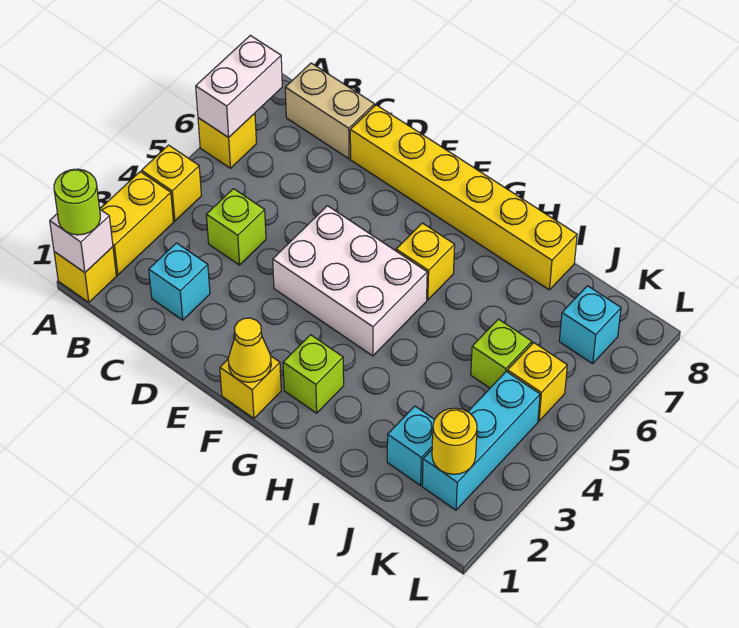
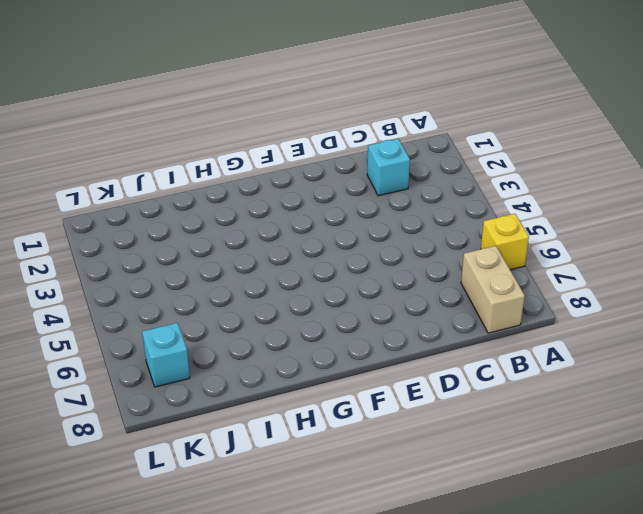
tan 1x2 brick [461,246,525,333] -> tan 1x2 brick turned to [285,63,374,159]
none -> yellow 1x1 brick [54,247,116,302]
none -> yellow 1x2 brick [100,172,173,275]
none -> yellow 1x1 brick [142,145,201,221]

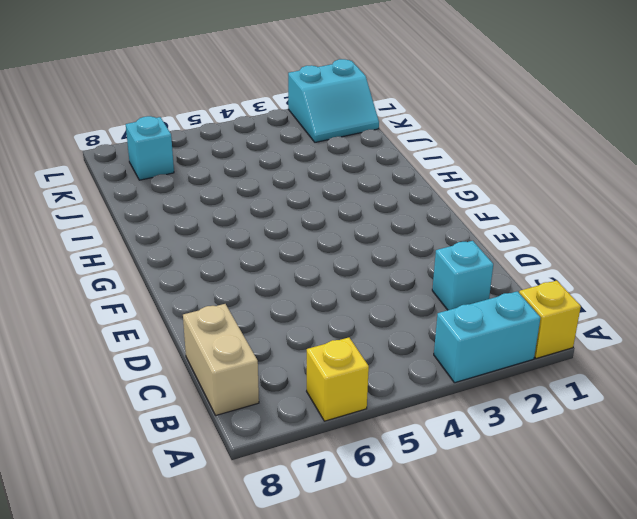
cyan 1x2 brick [434,291,540,383] -> yellow 1x2 brick [100,172,173,275]
cyan 2x2 slope [288,59,379,142] -> cyan 1x3 brick [422,371,540,510]
none -> yellow 1x1 brick [142,145,201,221]
none -> lime 1x1 brick [206,189,266,265]
none -> yellow 1x6 brick [350,105,577,290]

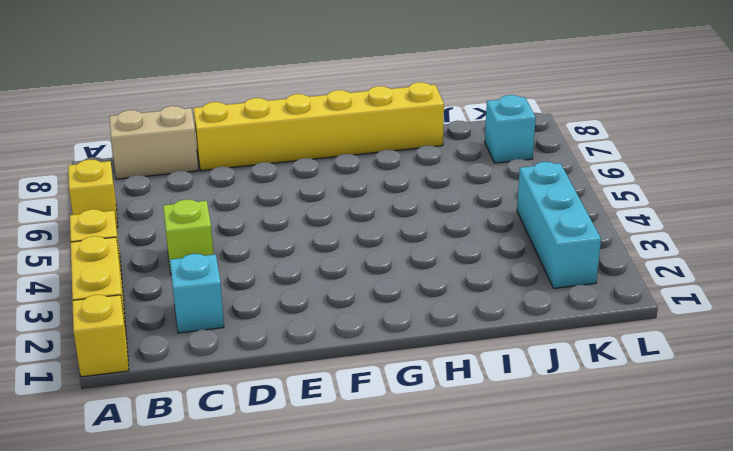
none -> white 2x3 brick [273,206,427,356]
none -> yellow 1x1 brick [220,356,281,418]
none -> lime 1x1 brick [283,335,344,413]

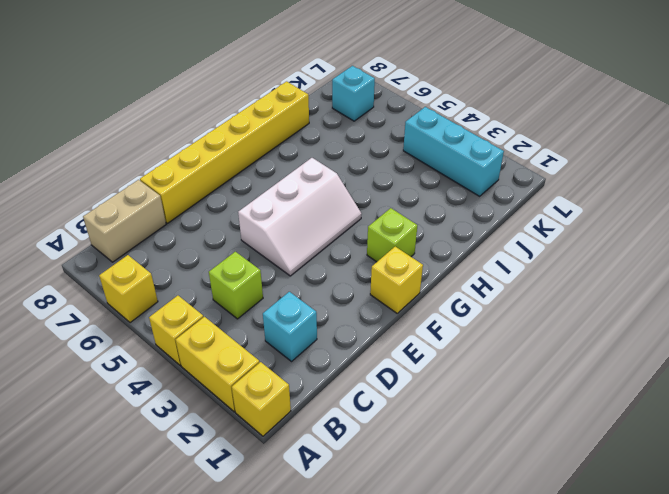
white 2x3 slope [238,158,361,276] -> white 2x3 brick [273,206,427,356]
none -> yellow 1x1 brick [396,223,455,300]
none -> cyan 1x1 brick [387,406,435,485]
none -> lime 1x1 brick [471,319,532,388]

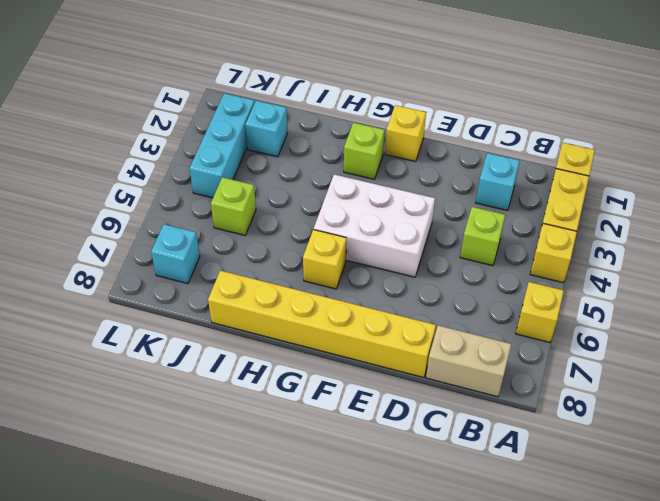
none -> yellow 1x1 brick [507,343,567,421]
none -> white 1x1 brick [50,210,113,273]
none -> white 1x2 brick [196,35,282,138]

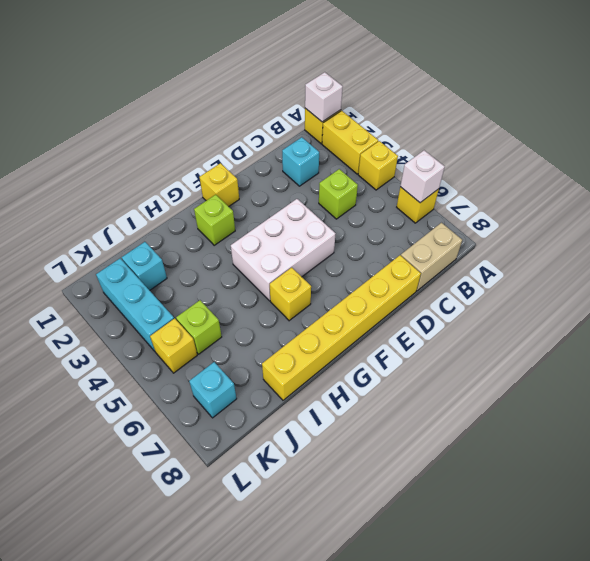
white 1x1 brick [400,150,445,203] -> white 1x2 brick [196,35,282,138]
none -> yellow 1x1 cone [228,318,271,382]
none -> yellow 1x1 round brick [432,408,477,474]
none -> lime 1x1 round brick [54,169,100,235]

